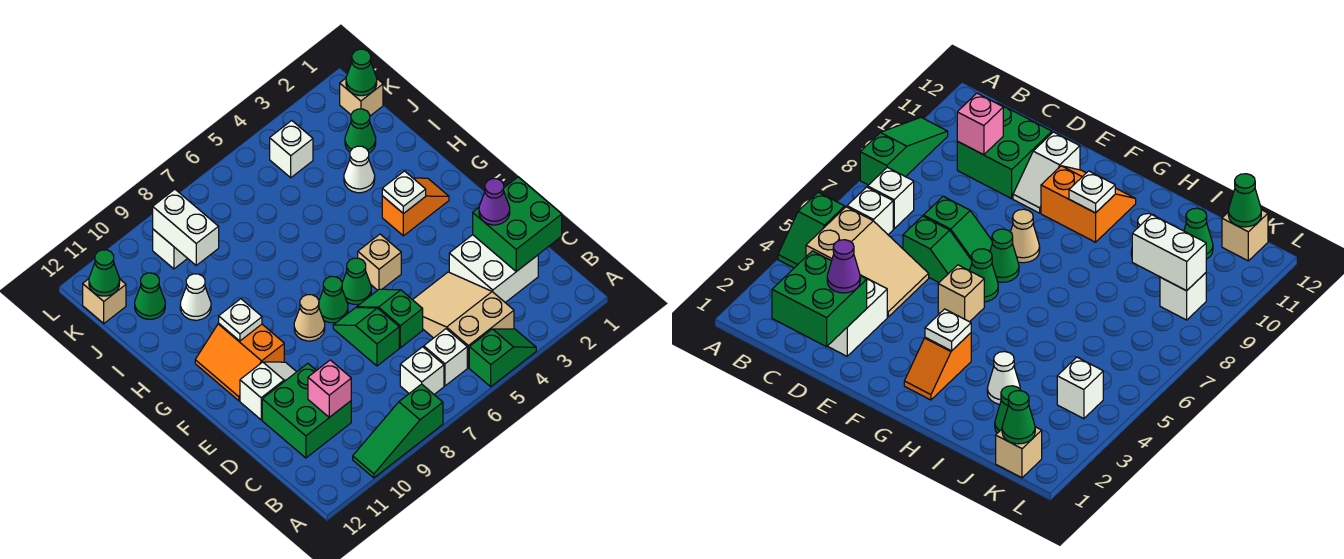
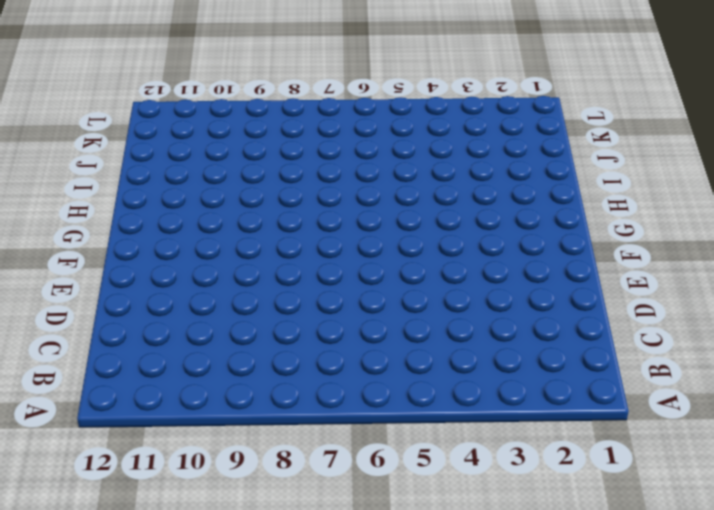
none -> green 1x2 slope [469,329,536,387]
none -> green 1x3 slope [353,384,443,478]
none -> tan 2x3 slope [413,272,514,368]
none -> white 1x1 brick [424,329,467,386]

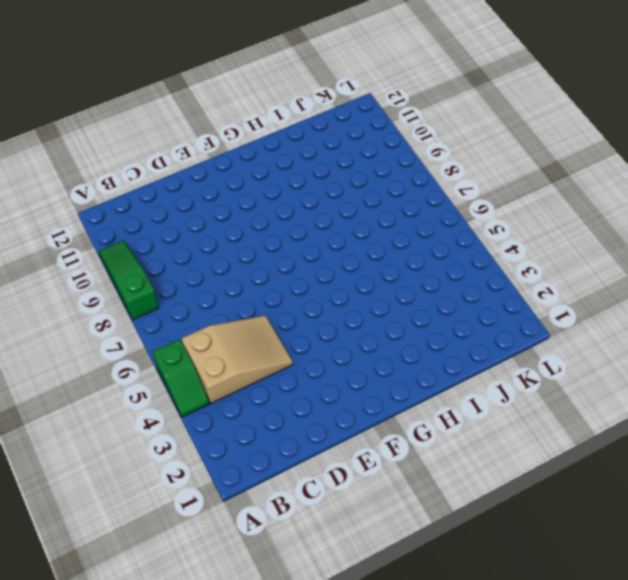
none -> white 1x1 brick [424,329,467,386]
none -> white 1x1 brick [400,347,444,394]
none -> white 2x2 brick [449,235,538,303]
none -> green 2x2 brick [262,364,351,458]

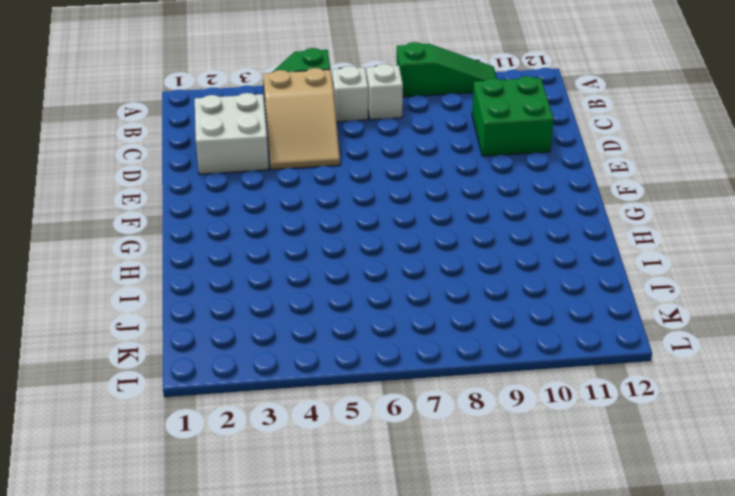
none -> green 1x2 slope [357,289,423,348]
none -> green 1x2 slope [333,308,399,366]
none -> white 1x2 slope [240,362,296,420]
none -> tan 1x1 brick [358,234,401,290]

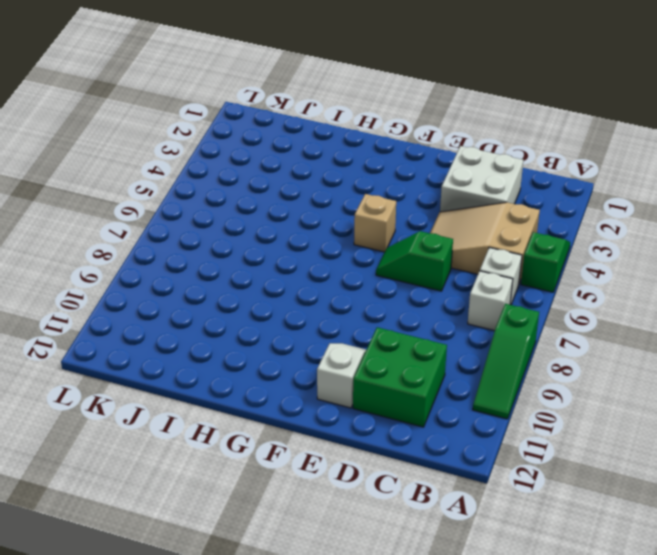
none -> green 1x2 slope [333,308,399,366]
none -> green 1x1 cone [342,258,371,305]
none -> green 1x1 cone [319,276,348,323]
none -> tan 1x1 cone [294,295,325,341]

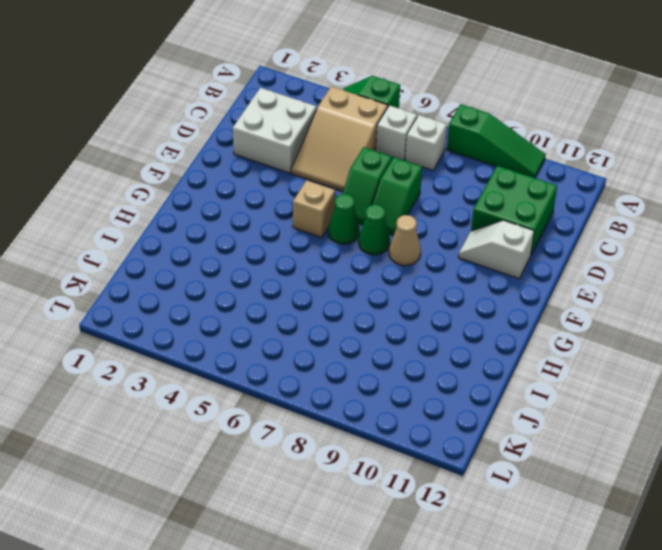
none -> orange 2x2 slope [195,323,284,401]
none -> orange 1x2 slope [382,178,449,236]
none -> white 1x1 cone [344,146,375,193]
none -> white 1x1 cone [180,274,211,320]

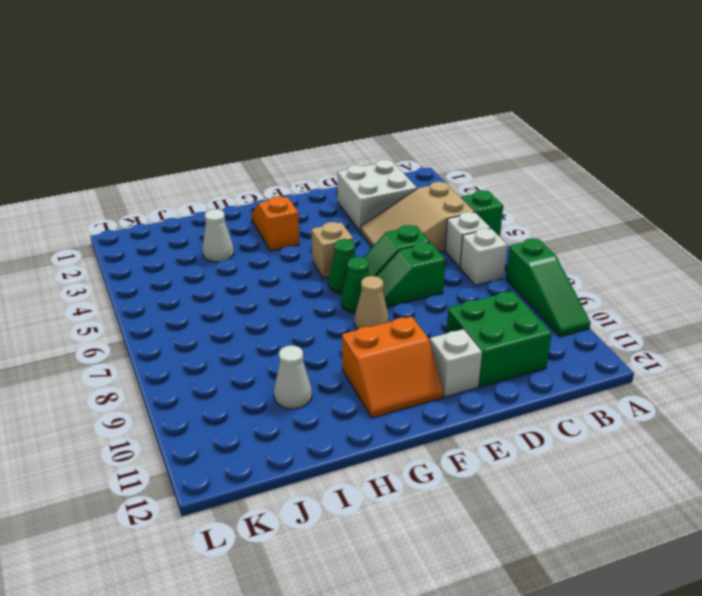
none -> green 1x1 cone [345,109,376,153]
none -> green 1x1 cone [135,273,165,319]
none -> tan 1x1 brick [340,78,383,116]
none -> white 1x1 brick [270,121,313,178]

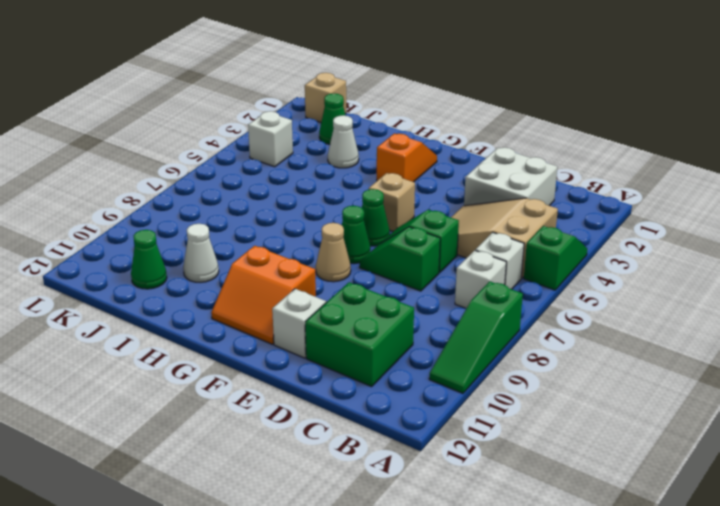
none -> white 1x1 brick [153,229,188,269]
none -> tan 1x1 brick [83,279,126,323]
none -> green 2x2 brick [473,177,562,272]
none -> pink 1x1 brick [308,360,351,417]

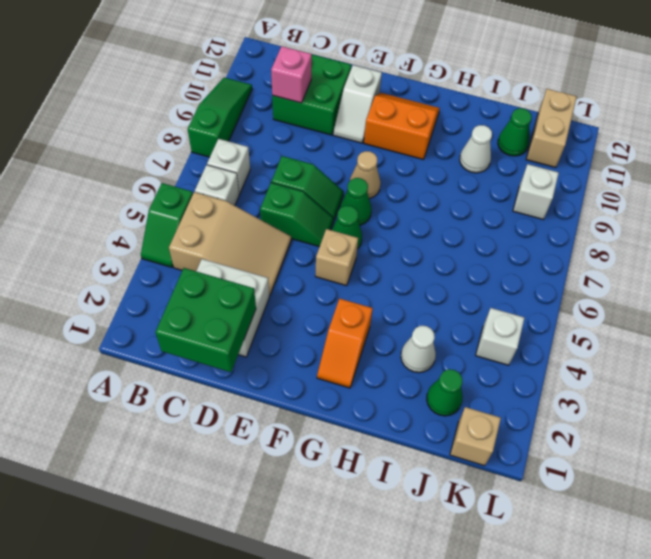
tan 1x2 brick [526,89,577,168] -> tan 1x1 brick [83,279,126,323]
none -> white 1x1 plate [382,171,426,214]
none -> white 1x1 plate [219,299,262,341]
none -> white 1x2 brick [153,189,219,265]
none -> green 1x1 cone [346,49,377,96]

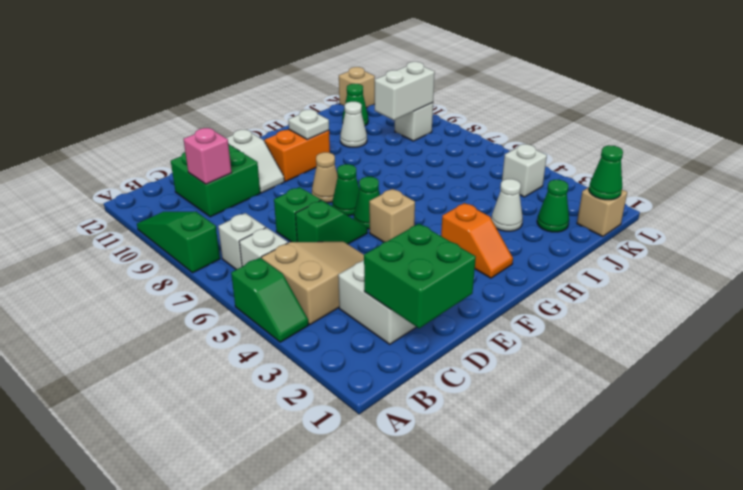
none -> white 1x1 plate [382,171,426,214]
none -> green 1x1 cone [89,250,120,296]
none -> purple 1x1 cone [479,179,510,225]

